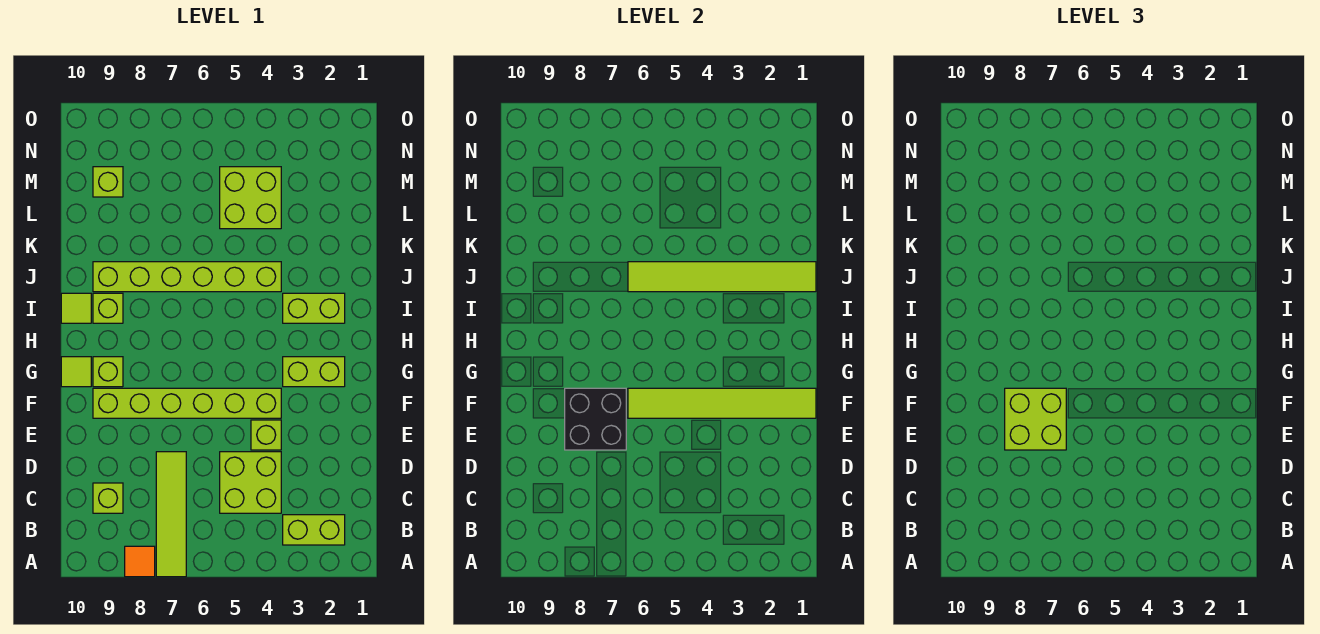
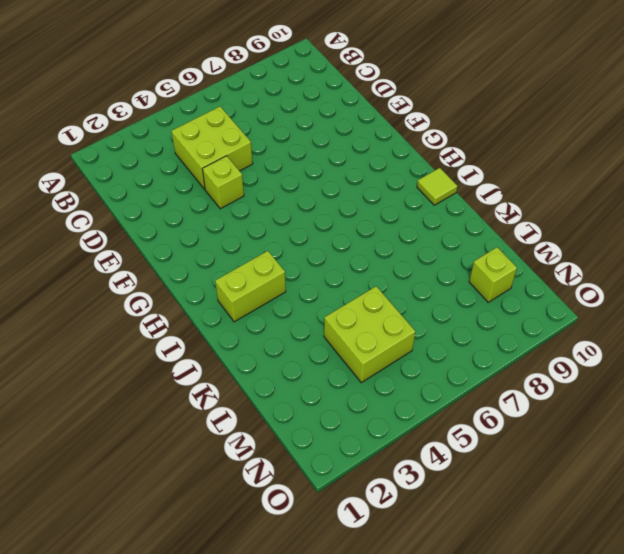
none -> lime 1x4 tile [156,452,186,577]
none -> orange 1x1 tile [125,546,155,577]
none -> lime 1x2 brick [283,515,345,545]

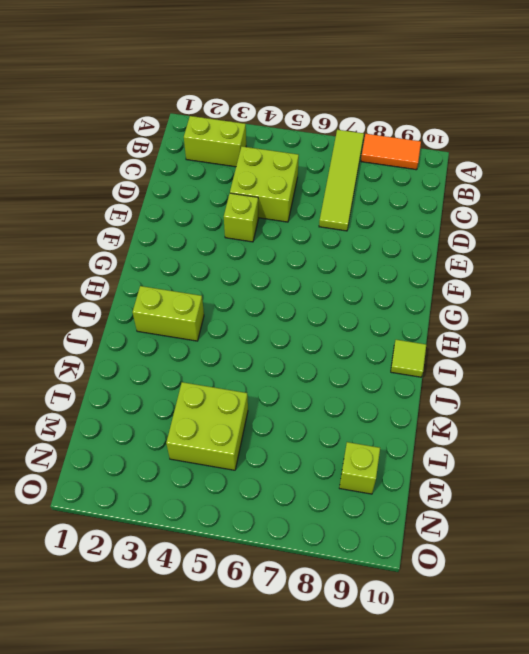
orange 1x2 tile [361,134,421,170] -> orange 1x1 tile [125,546,155,577]
none -> lime 1x1 brick [93,483,123,513]
none -> lime 1x6 brick [93,388,281,418]
none -> lime 1x2 brick [283,357,345,387]

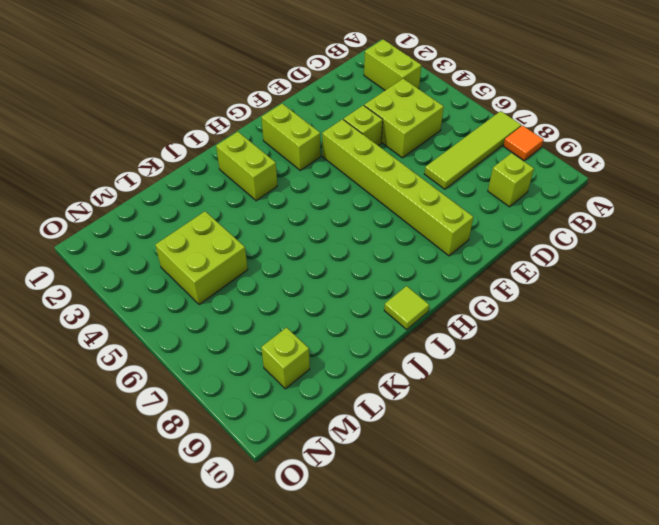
none -> lime 1x1 brick [93,357,123,387]
none -> lime 1x1 tile [61,357,91,387]
none -> lime 1x1 brick [93,293,123,323]

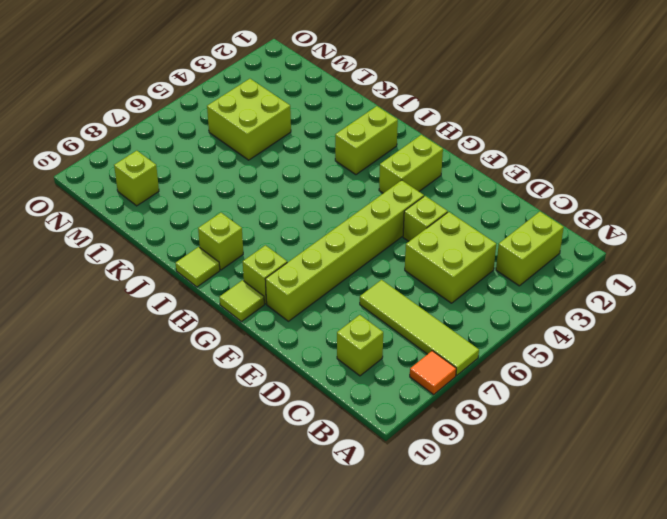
none -> lime 1x6 brick [93,262,281,292]
none -> black 2x2 brick [565,388,626,450]
none -> lime 1x6 tile [628,388,816,418]

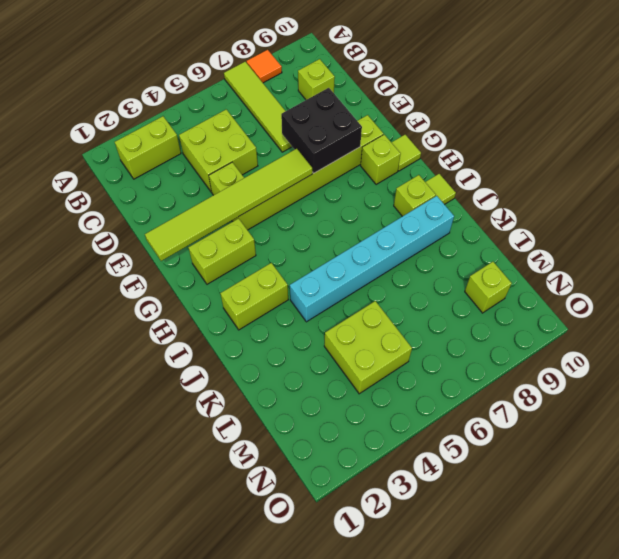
cyan 1x6 brick [290,196,454,322] -> lime 1x6 brick [93,262,281,292]
none -> lime 1x6 tile [628,262,816,292]
none -> lime 2x2 brick [1005,388,1066,450]

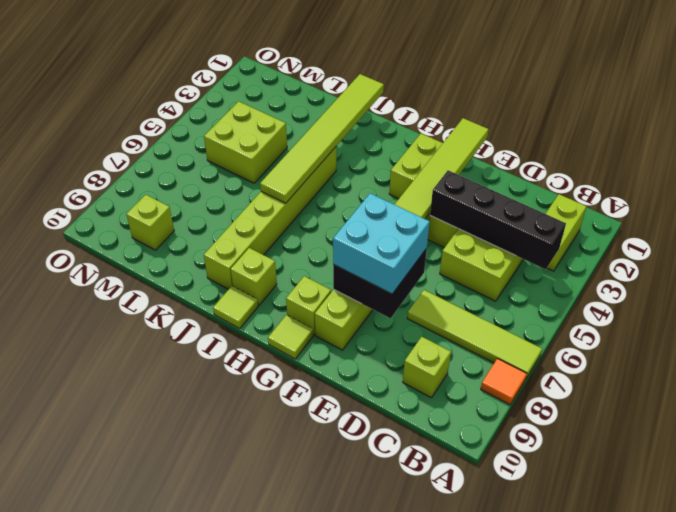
black 1x4 brick [430,170,566,269] -> none
cyan 2x2 brick [333,193,430,294] -> lime 2x2 brick [1005,388,1066,450]
none -> lime 1x2 brick [283,293,345,323]

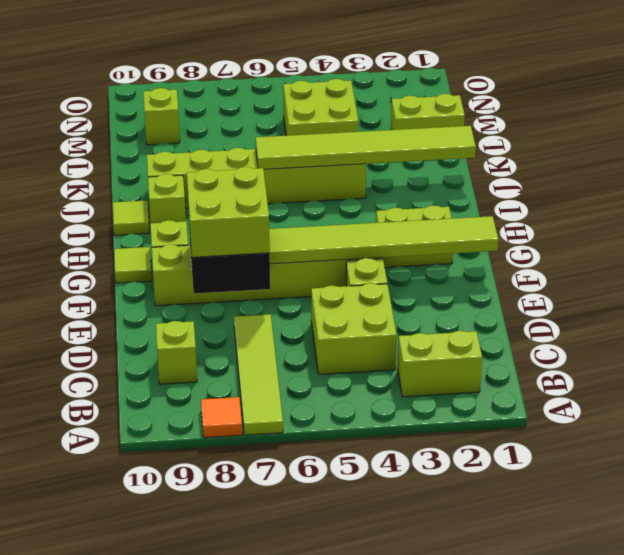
lime 1x2 brick [391,94,465,130] -> lime 1x2 brick moved to [283,293,345,323]

